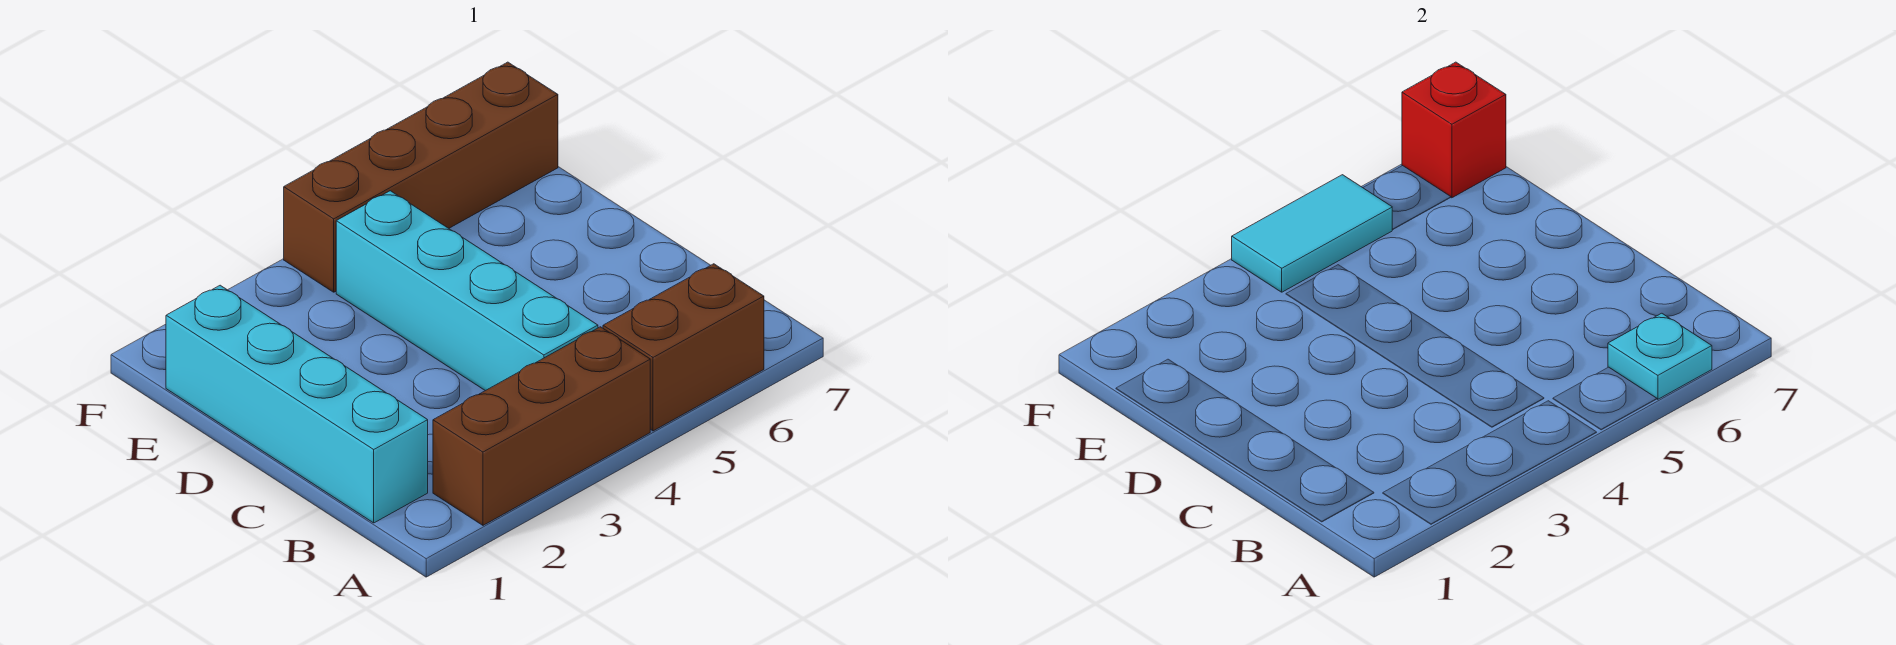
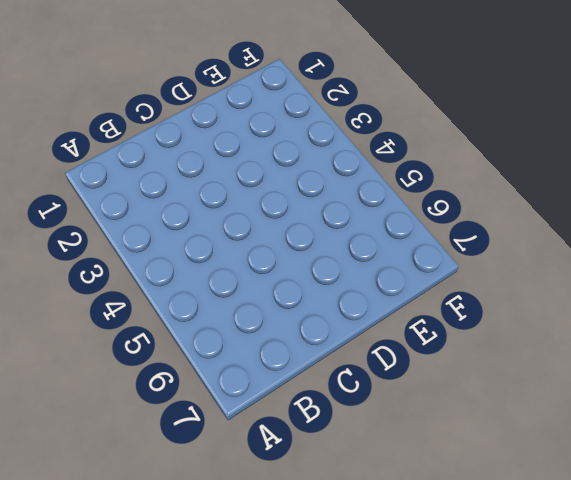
none -> brown 1x3 brick [433,327,650,525]
none -> brown 1x2 brick [603,264,764,431]

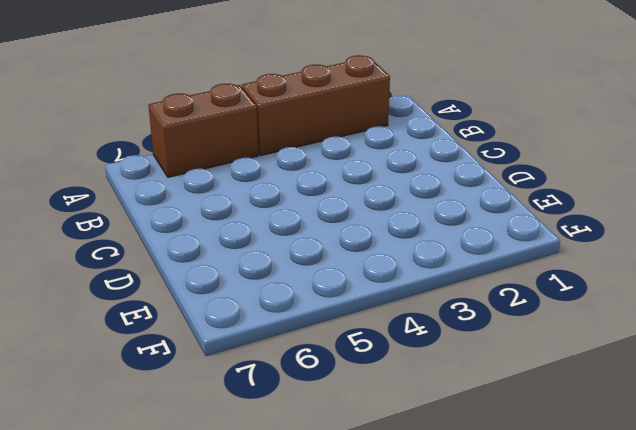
none -> cyan 1x4 brick [166,285,428,523]
none -> cyan 1x4 brick [336,191,598,391]

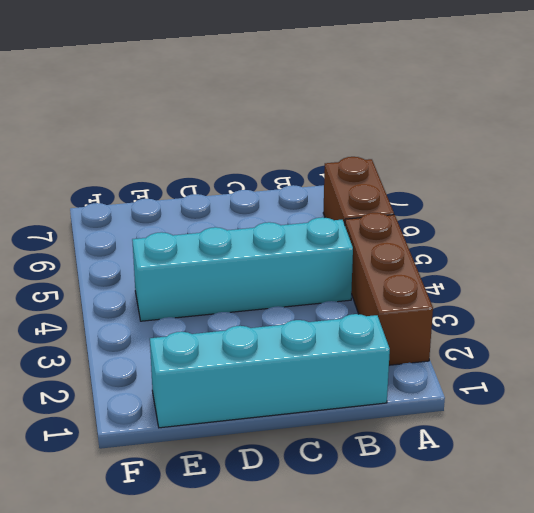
none -> brown 1x4 brick [284,62,558,292]
none -> cyan 1x1 plate [1608,313,1712,399]

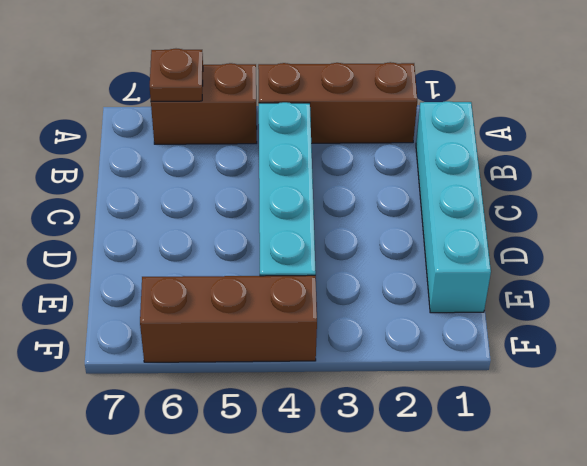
brown 1x1 plate [150,49,203,101] -> cyan 1x1 plate [1608,313,1712,399]
brown 1x3 brick [140,275,317,362] -> brown 1x4 brick [284,62,558,292]
none -> cyan 1x2 tile [1232,175,1392,292]
none -> red 1x1 brick [1402,62,1506,198]

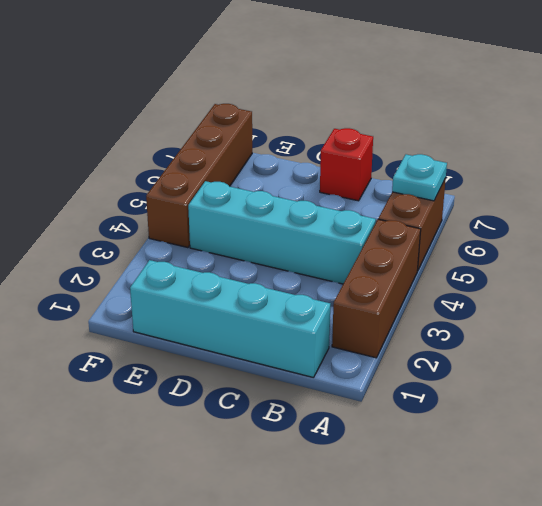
red 1x1 brick [320,128,373,201] -> red 1x1 brick moved to [1402,62,1506,198]
none -> cyan 1x2 tile [1232,175,1392,292]

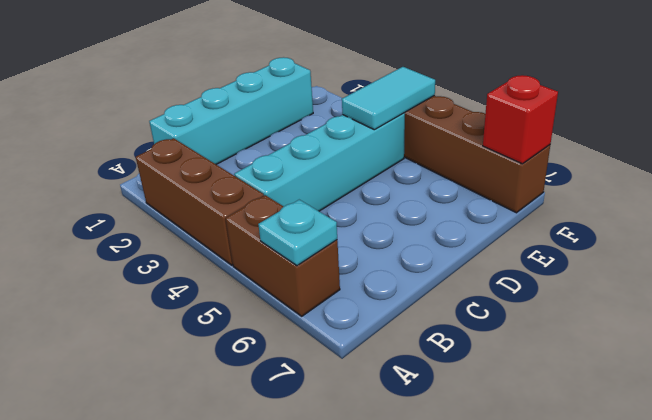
cyan 1x2 tile [342,67,435,130] -> cyan 1x2 tile turned to [1232,175,1392,292]

